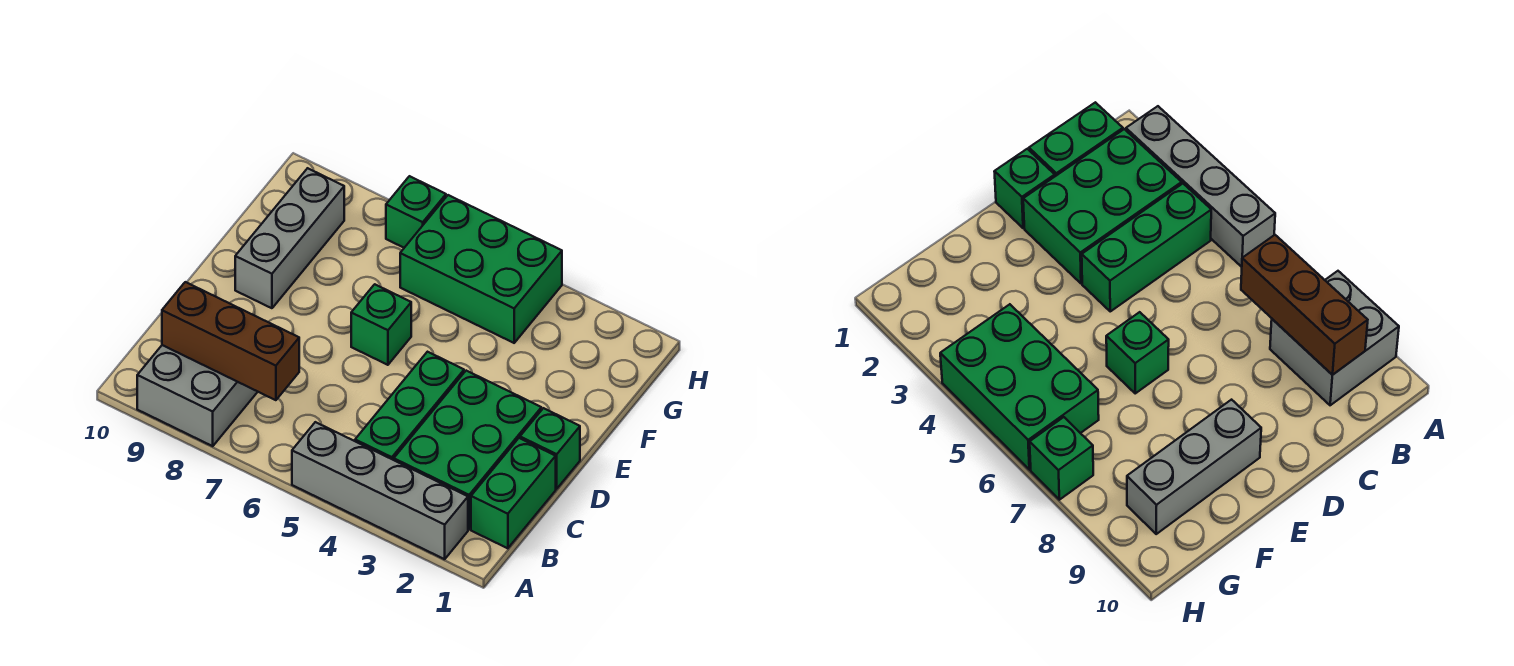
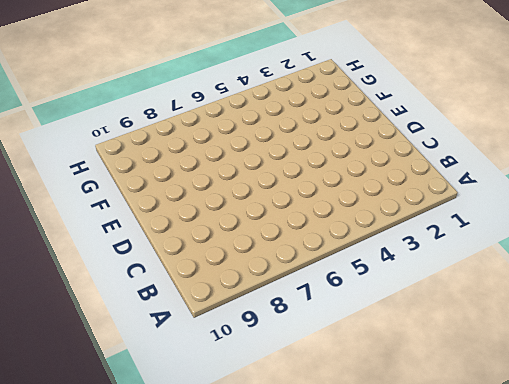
none -> grey 1x4 brick [292,422,468,559]
none -> grey 2x2 brick [137,345,258,446]

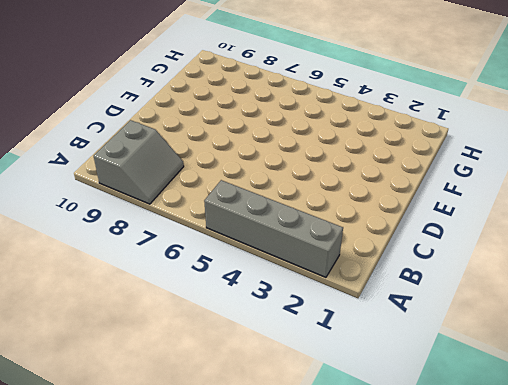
grey 2x2 slope [94,120,184,204] -> grey 2x2 brick [137,345,258,446]
none -> green 1x2 brick [471,438,556,548]
none -> green 2x3 brick [394,371,541,529]

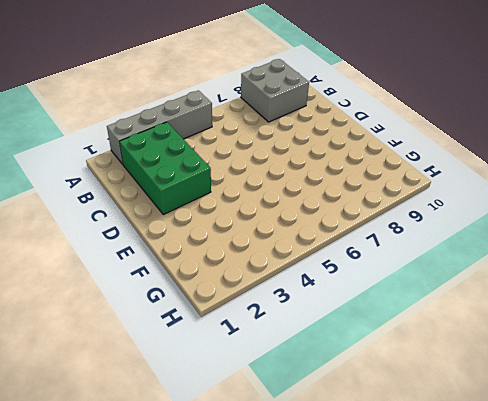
none -> green 1x2 brick [471,438,556,548]
none -> green 1x3 brick [355,352,464,460]

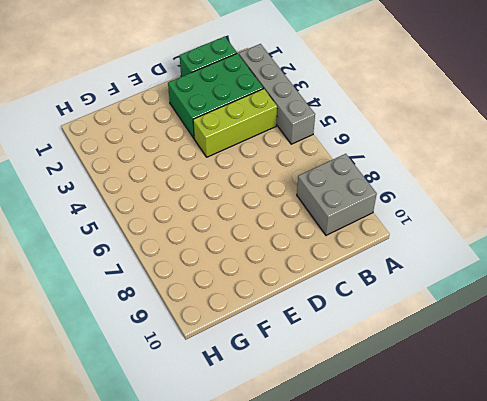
lime 1x3 brick [193,89,277,157] -> green 1x3 brick [355,352,464,460]
none -> green 1x1 brick [520,408,580,489]
none -> green 1x1 brick [351,284,411,365]

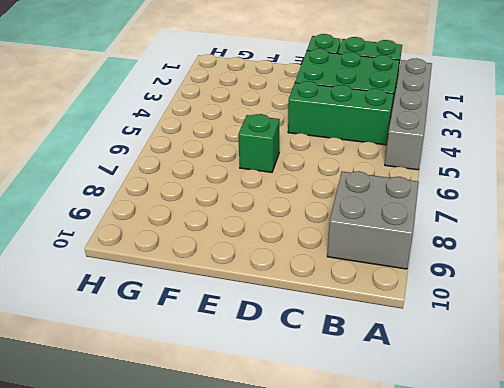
none -> grey 1x3 brick [235,168,344,308]
none -> green 2x3 brick [400,195,562,343]

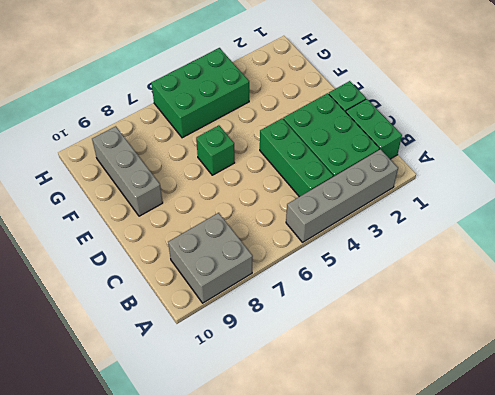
none -> green 1x1 brick [386,176,446,248]
none -> brown 1x3 brick [162,282,299,400]

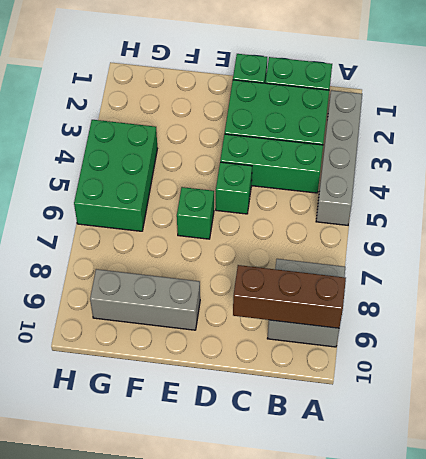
brown 1x3 brick [233,265,346,328] -> brown 1x3 brick turned to [162,282,299,400]
green 1x1 brick [216,162,252,214] -> green 1x1 brick moved to [386,176,446,248]

